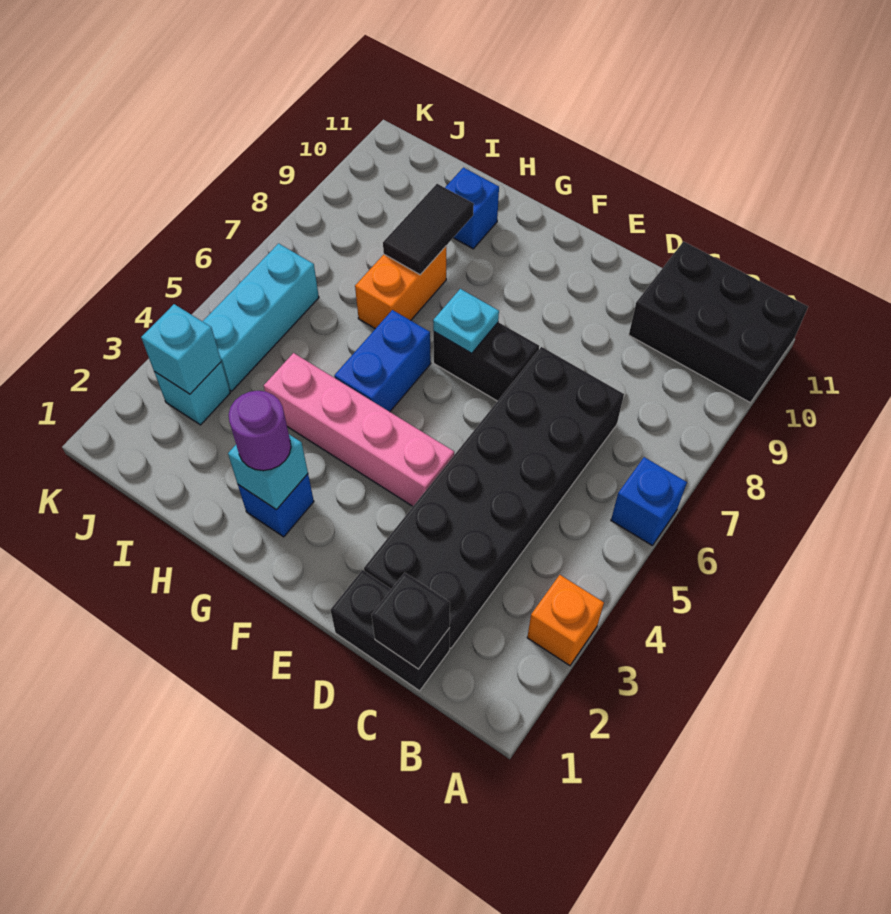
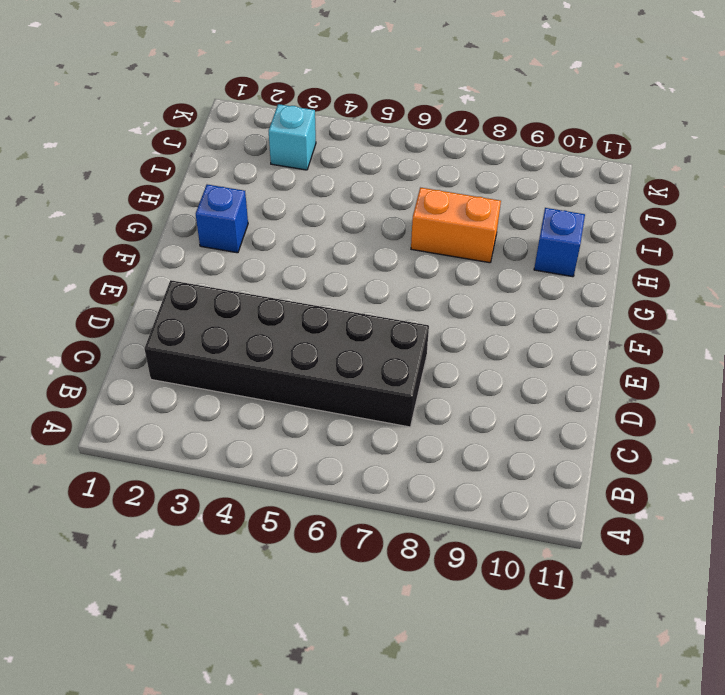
none -> orange 1x1 brick [527,575,604,666]
none -> blue 1x1 brick [611,457,687,546]
none -> black 2x3 brick [629,241,808,403]

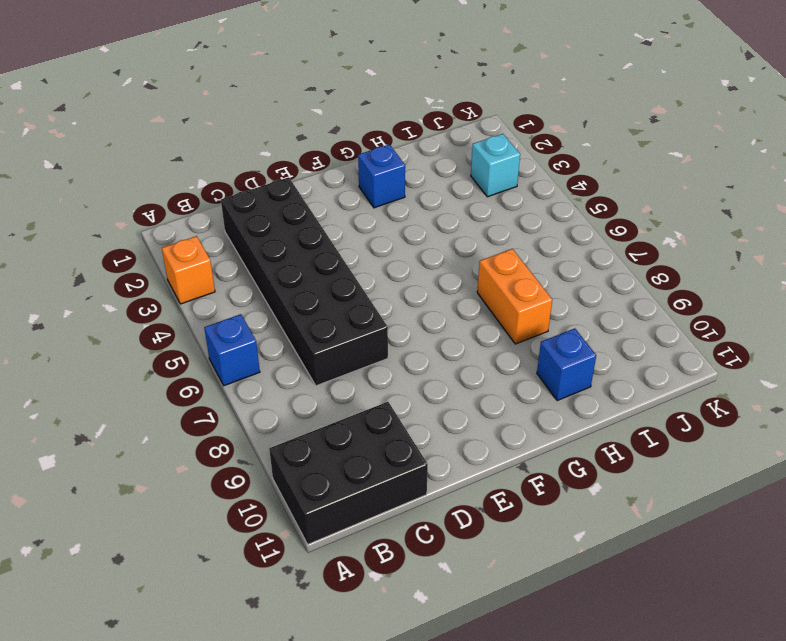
none -> black 1x2 brick [330,570,450,691]
none -> pink 1x4 brick [264,353,454,506]
none -> black 1x2 brick [433,322,539,401]

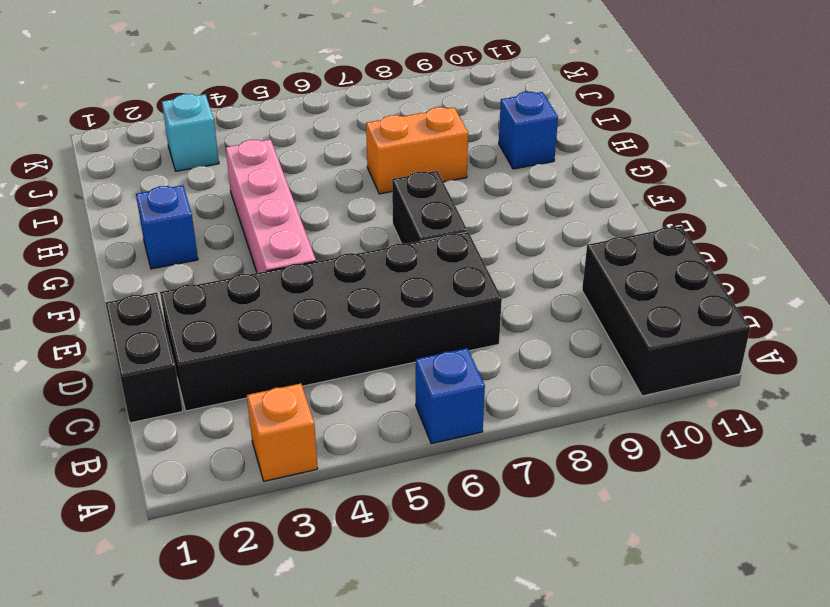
none -> blue 1x2 brick [334,310,431,412]
none -> cyan 1x3 brick [203,243,319,391]
none -> black 1x1 brick [372,573,450,669]

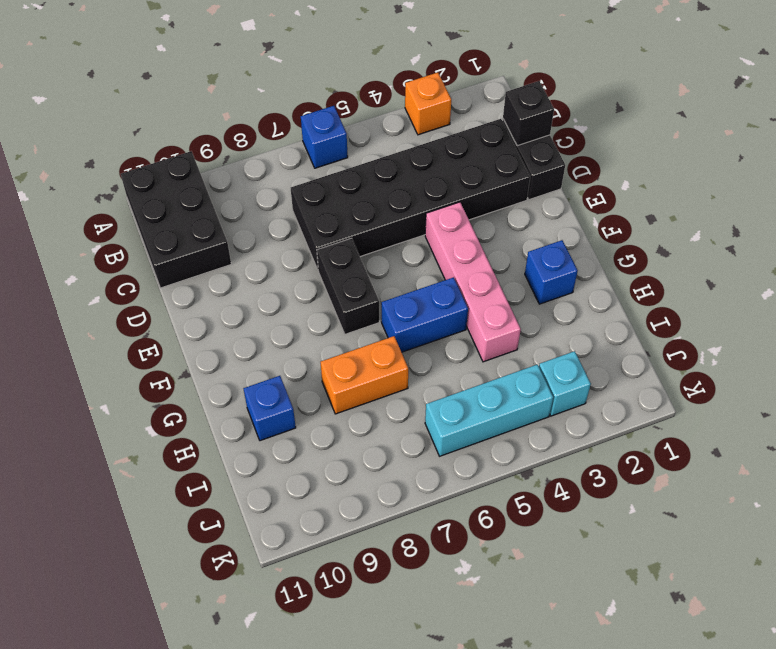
none -> cyan 1x1 plate [433,289,499,353]
none -> cyan 1x1 brick [228,435,308,510]
none -> black 1x2 tile [383,184,474,275]

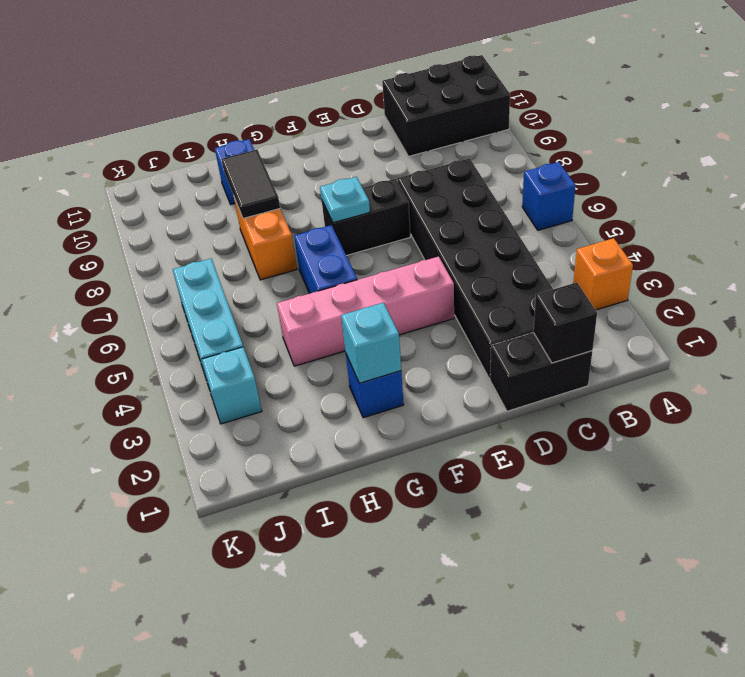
none -> cyan 1x1 brick [141,304,221,394]
none -> purple 1x1 round brick [229,391,291,471]

